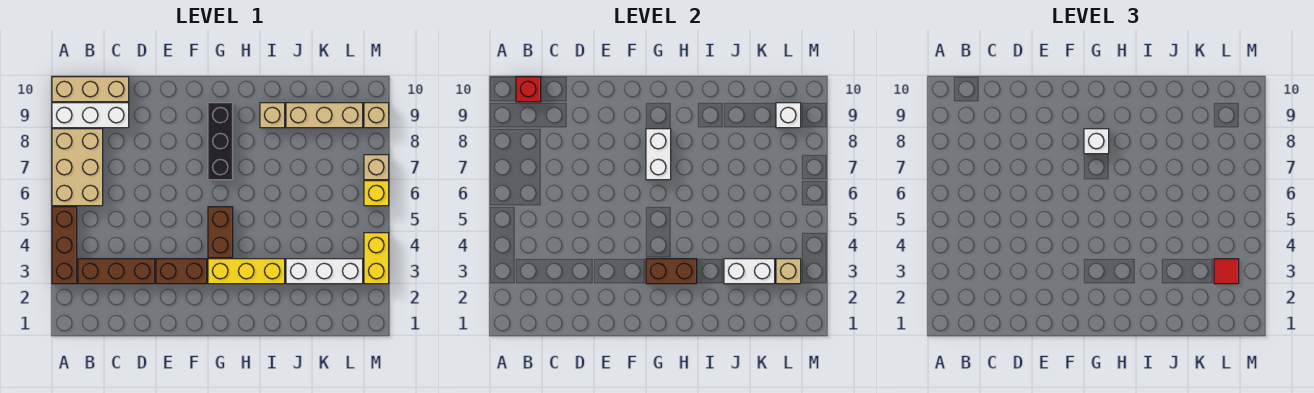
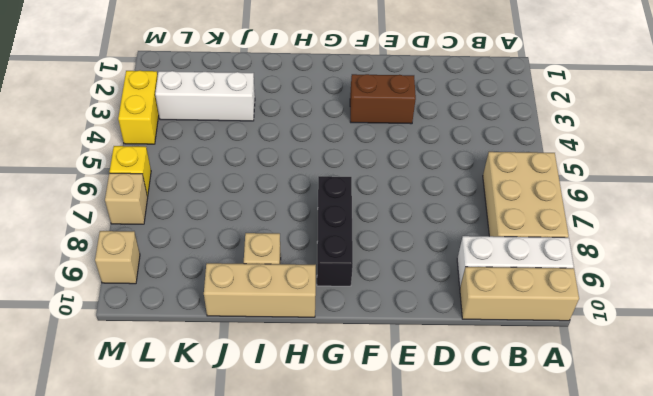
tan 1x3 brick [204,263,316,317] -> tan 1x3 brick moved to [286,103,363,128]
none -> brown 1x3 brick [52,207,77,284]
none -> brown 1x3 brick [78,259,155,284]
none -> yellow 1x3 brick [208,259,285,284]

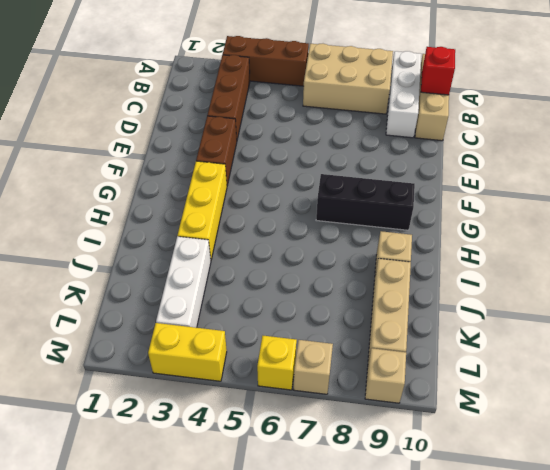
none -> brown 1x2 brick [208,207,233,258]
none -> brown 1x2 brick [646,259,697,284]
none -> white 1x2 brick [646,129,671,180]

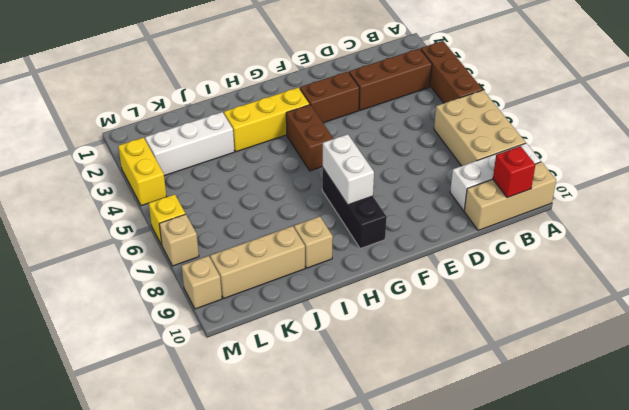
none -> brown 1x2 brick [646,259,697,284]
none -> white 1x2 brick [724,259,775,284]
none -> tan 1x1 brick [776,259,801,284]

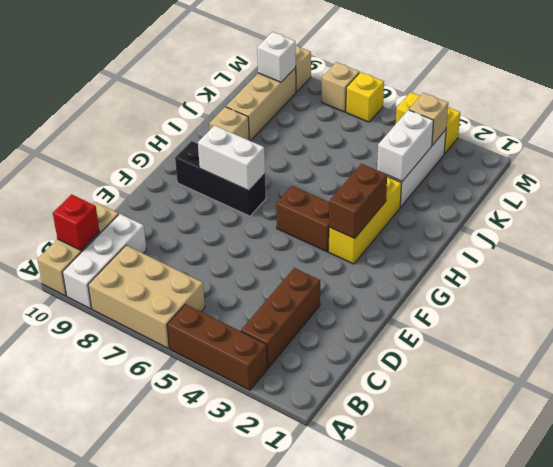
none -> brown 1x2 brick [156,259,207,284]
none -> white 1x1 brick [1084,129,1109,154]
none -> red 1x1 tile [1214,259,1239,284]

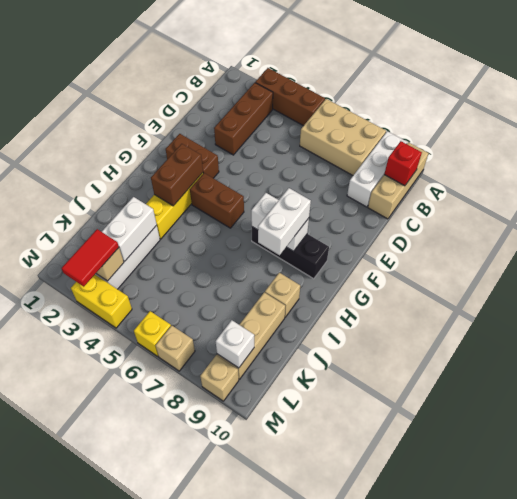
brown 1x2 brick [166,134,219,178] -> brown 1x2 brick turned to [156,259,207,284]
white 1x2 brick [258,188,311,255] -> white 1x1 brick [1084,129,1109,154]
red 1x2 tile [62,229,119,287] -> red 1x1 tile [1214,259,1239,284]

